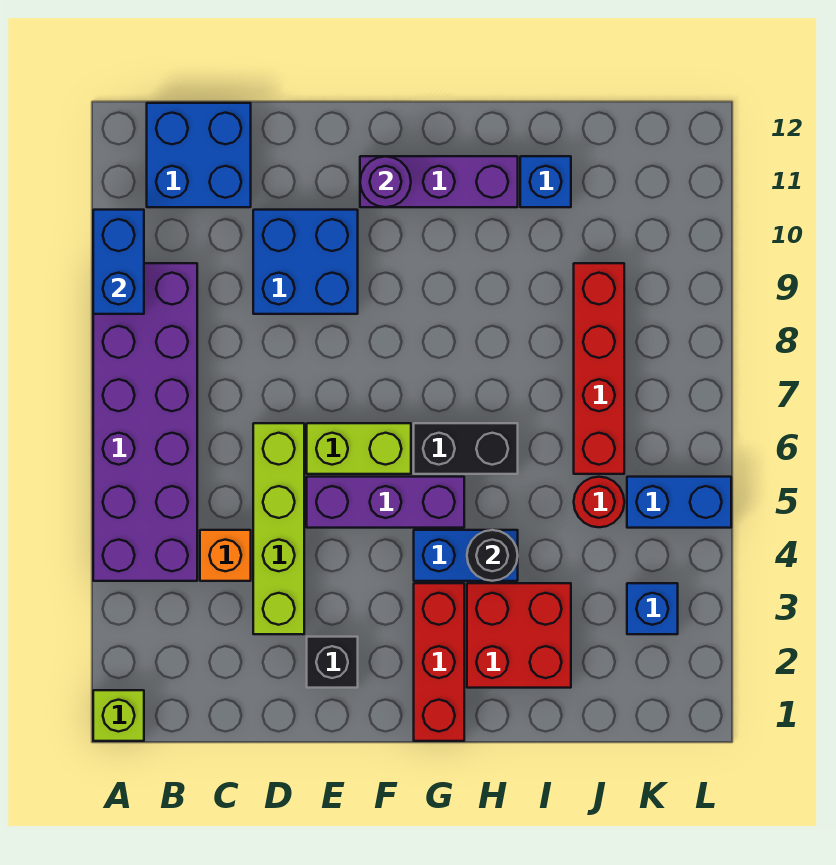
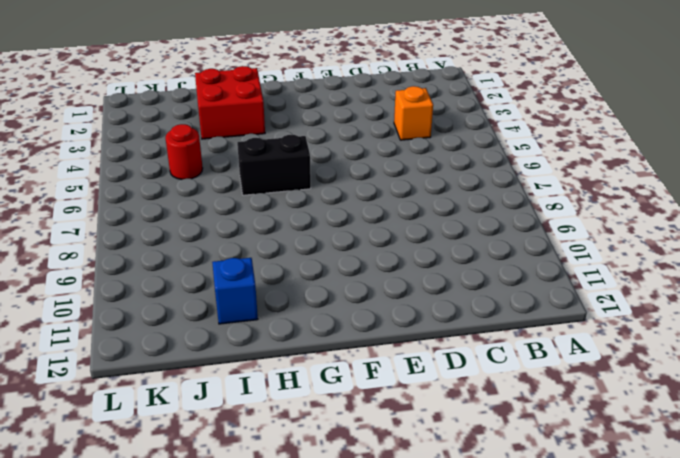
none -> lime 1x1 brick [93,690,144,741]
none -> purple 2x6 brick [93,263,197,581]
none -> blue 2x2 brick [147,103,251,207]

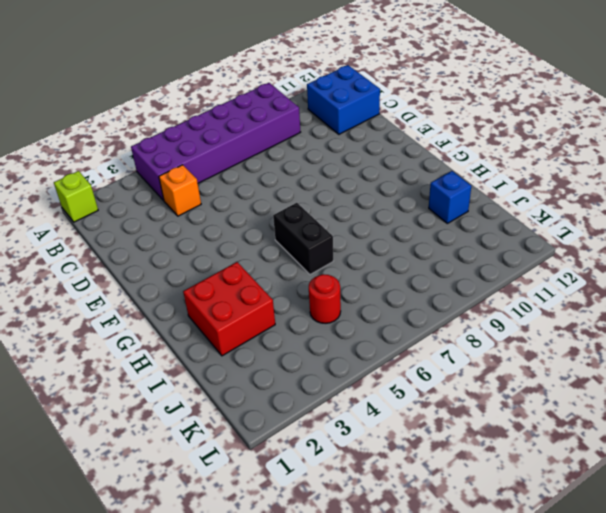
none -> lime 1x4 brick [253,423,304,634]
none -> blue 2x2 brick [253,210,358,314]
none -> black 1x1 brick [307,637,358,688]

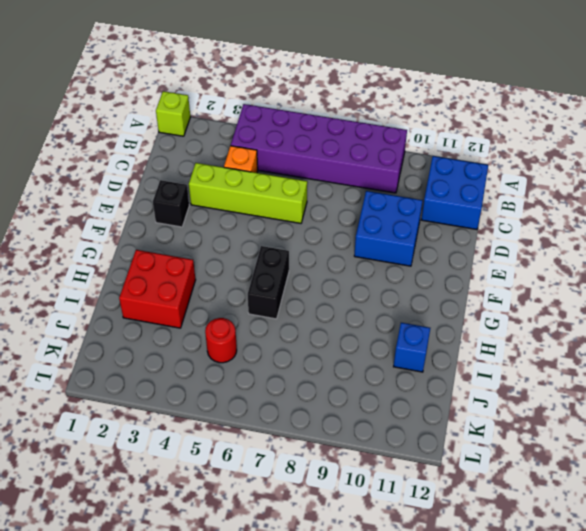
none -> purple 1x3 brick [307,477,464,528]
none -> lime 1x2 brick [307,423,411,474]
none -> purple 1x3 brick [360,156,518,207]

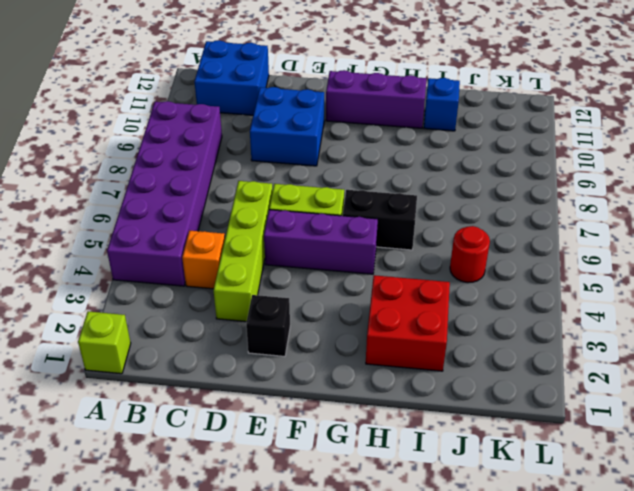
none -> red 1x3 brick [414,583,464,741]
none -> blue 1x2 brick [414,530,518,581]
none -> red 1x4 brick [574,263,624,474]

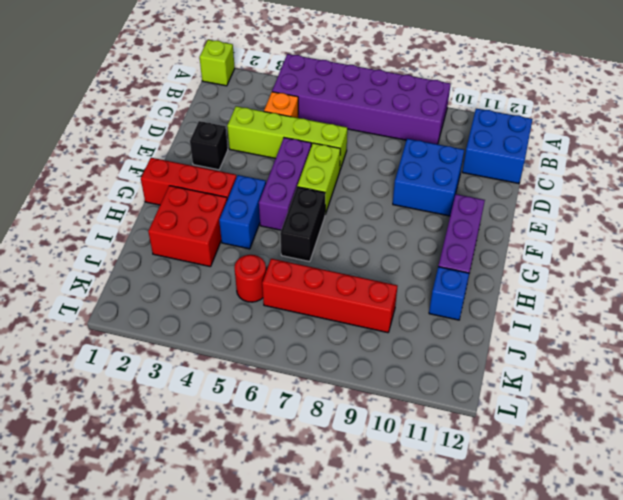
none -> blue 1x1 brick [627,583,678,634]
none -> blue 1x2 brick [627,477,731,528]
none -> blue 1x2 brick [93,210,144,314]

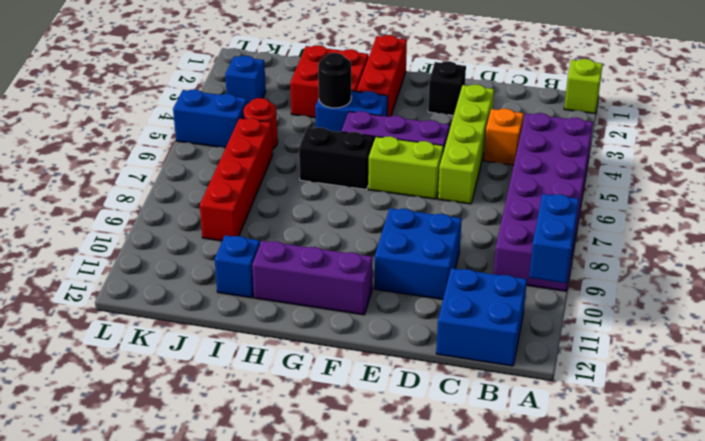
none -> purple 1x1 round brick [360,156,411,207]

